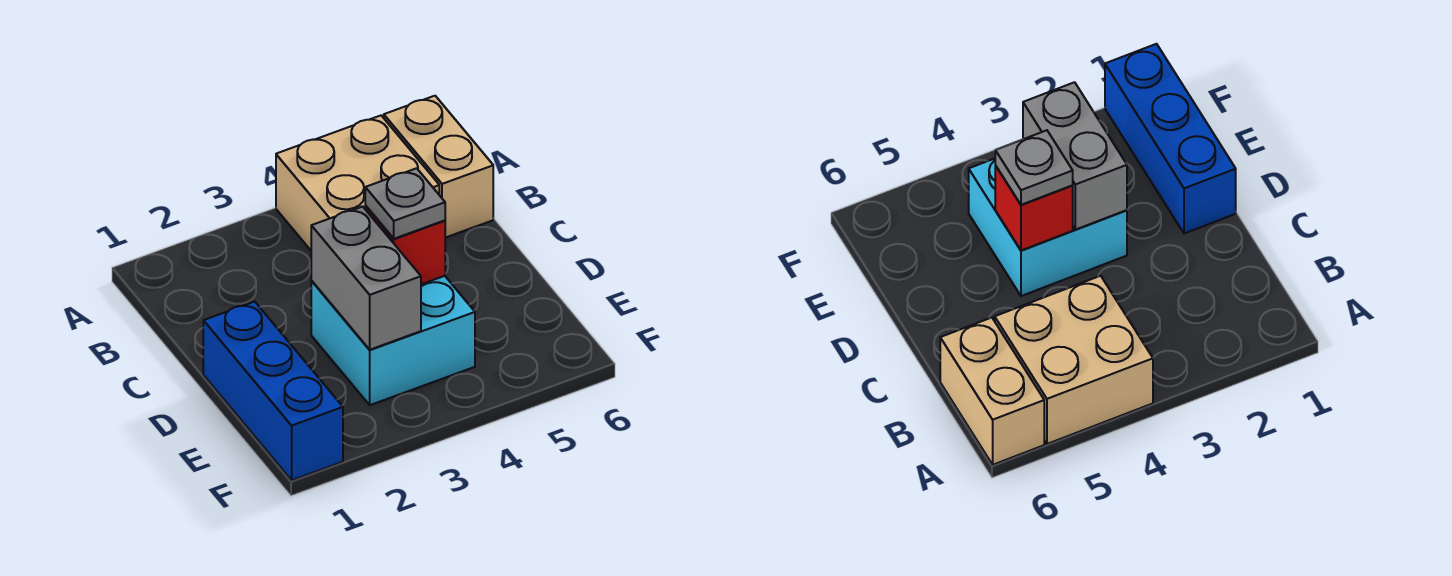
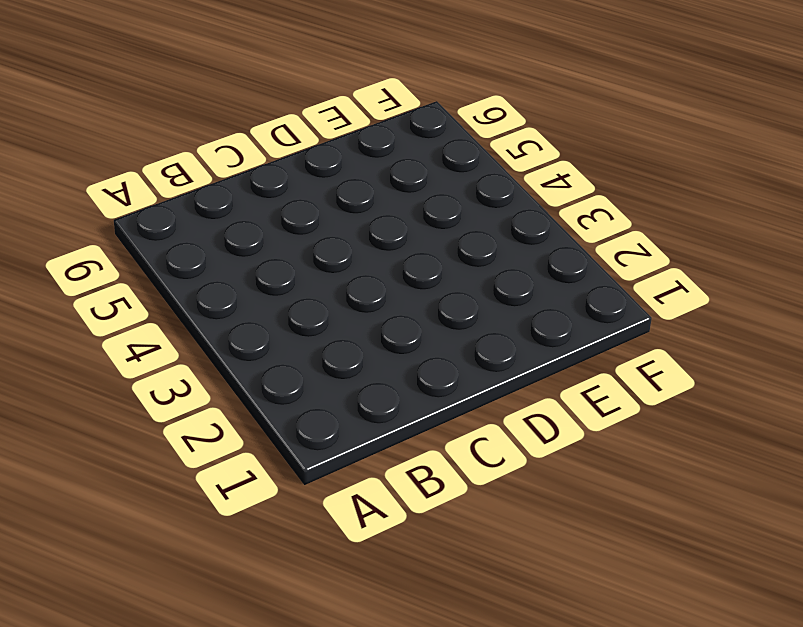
none -> tan 2x2 brick [276,116,439,250]
none -> tan 1x2 brick [384,96,493,238]

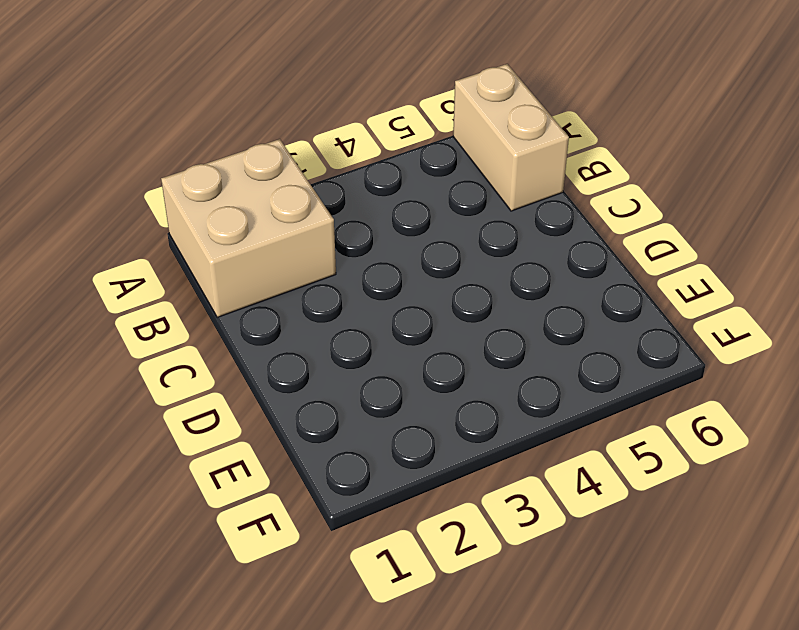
tan 2x2 brick [161,139,336,317] -> tan 2x2 brick moved to [276,116,439,250]
none -> blue 1x3 brick [203,302,343,480]
none -> cyan 2x2 brick [311,276,475,405]

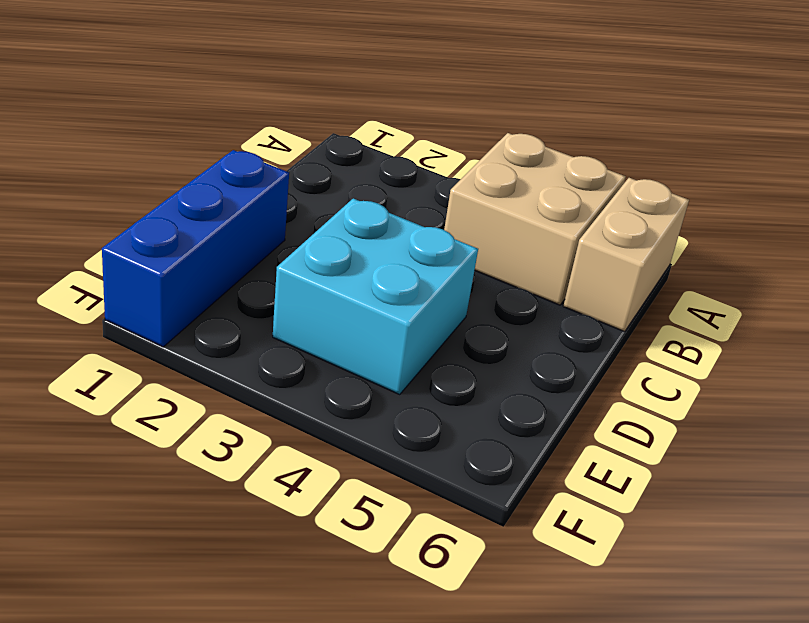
none -> grey 1x2 brick [311,207,421,350]
none -> red 1x1 brick [365,206,445,284]

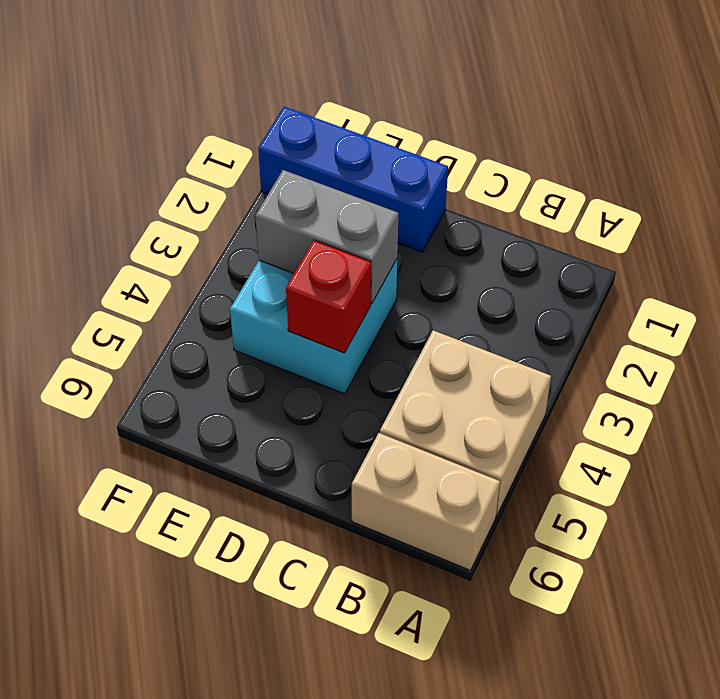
none -> grey 1x1 plate [365,168,445,239]

